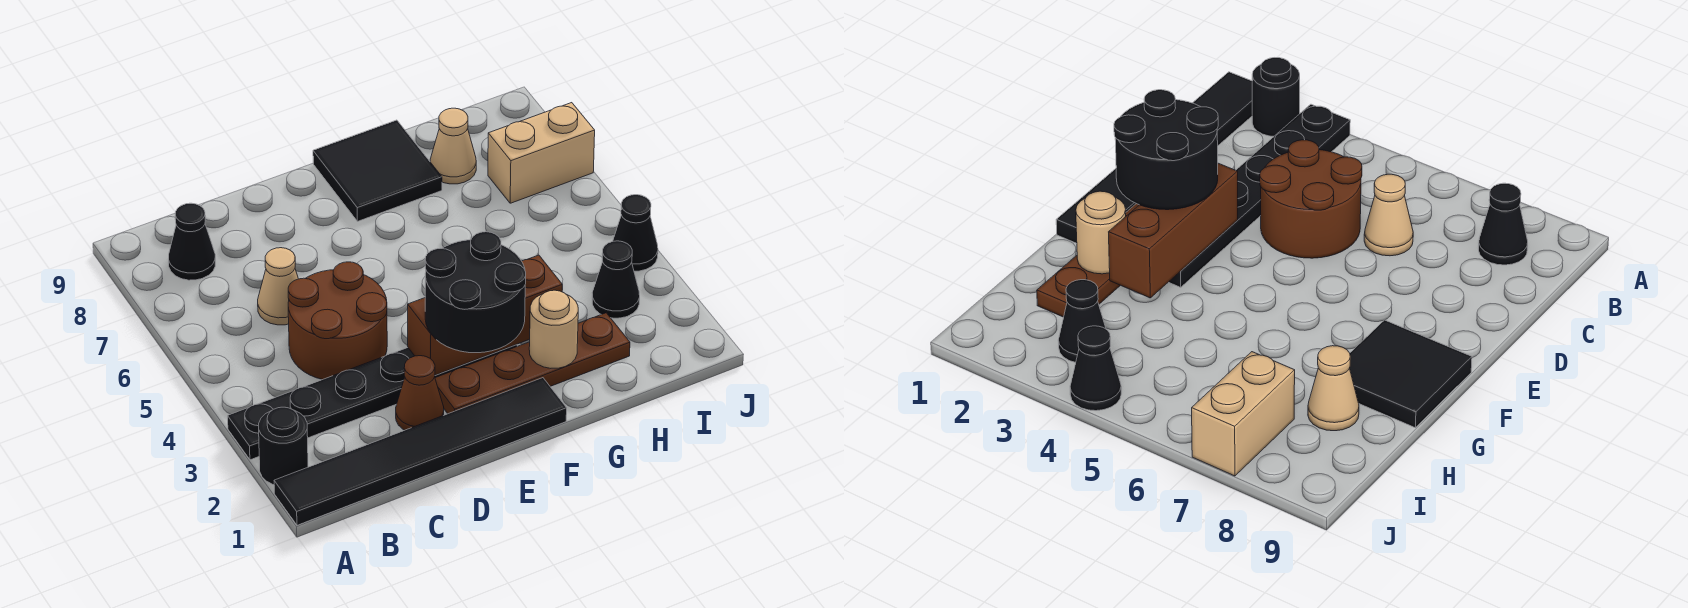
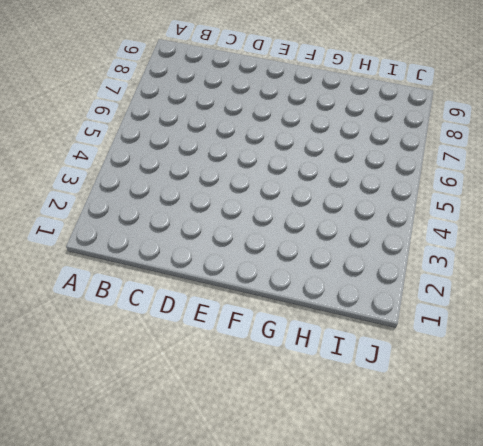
none -> black 1x6 tile [274,378,567,525]
none -> black 1x1 round brick [259,407,308,485]
none -> black 1x6 plate [228,344,517,460]

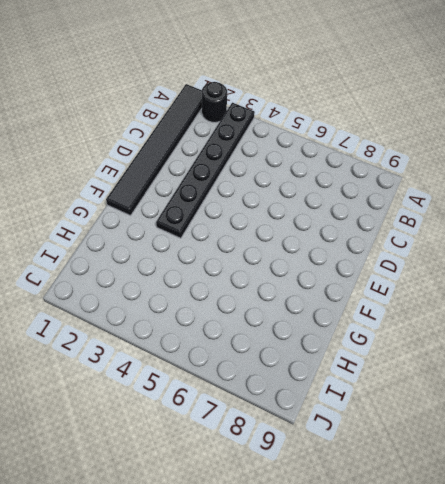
none -> black 1x1 cone [169,203,215,280]
none -> brown 2x2 round brick [288,262,387,380]
none -> tan 1x1 cone [258,248,298,325]

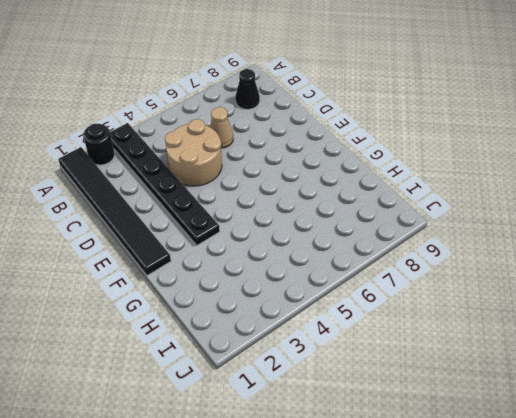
tan 2x2 round brick [165,119,222,186] -> brown 2x2 round brick [288,262,387,380]
none -> brown 1x1 cone [396,356,444,430]
none -> brown 1x4 plate [435,313,630,414]
none -> black 2x2 tile [313,120,442,221]

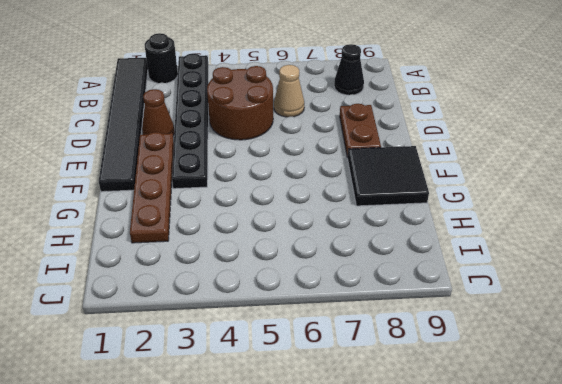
brown 1x2 plate [340,104,381,157] -> none
none -> tan 1x1 cone [430,108,476,184]
none -> black 1x1 cone [592,241,640,318]
none -> tan 1x2 brick [488,103,595,203]

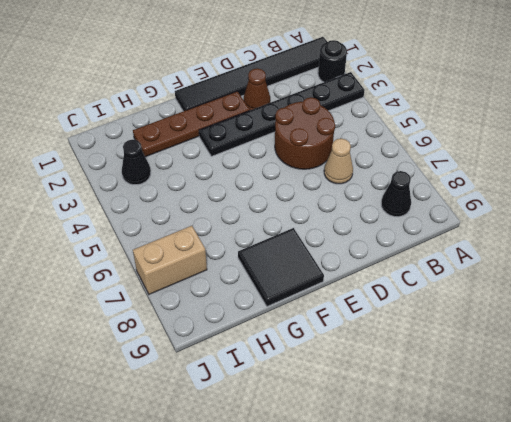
none -> tan 1x1 cone [430,108,476,184]
none -> black 1x1 cone [613,195,658,271]
none -> brown 1x3 brick [408,255,562,375]

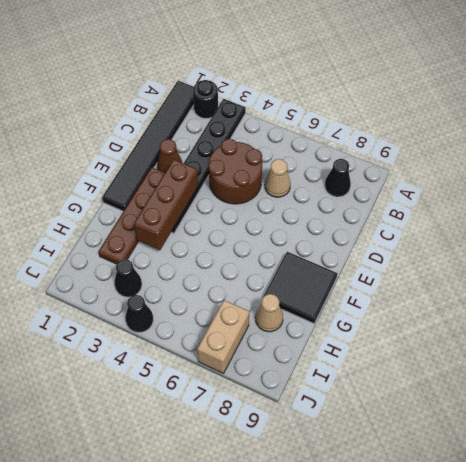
none -> tan 1x1 round brick [529,290,578,368]
none -> black 2x2 round brick [425,232,526,353]

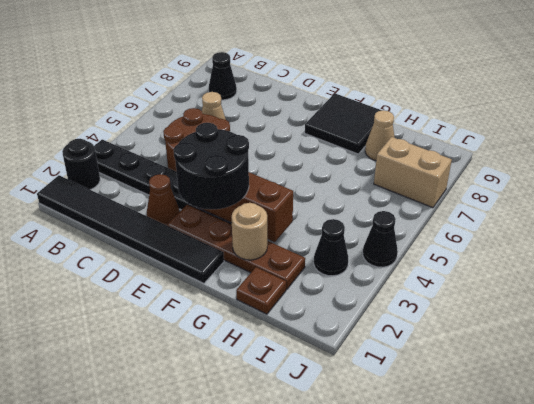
brown 1x1 plate [236,267,286,314] -> none

